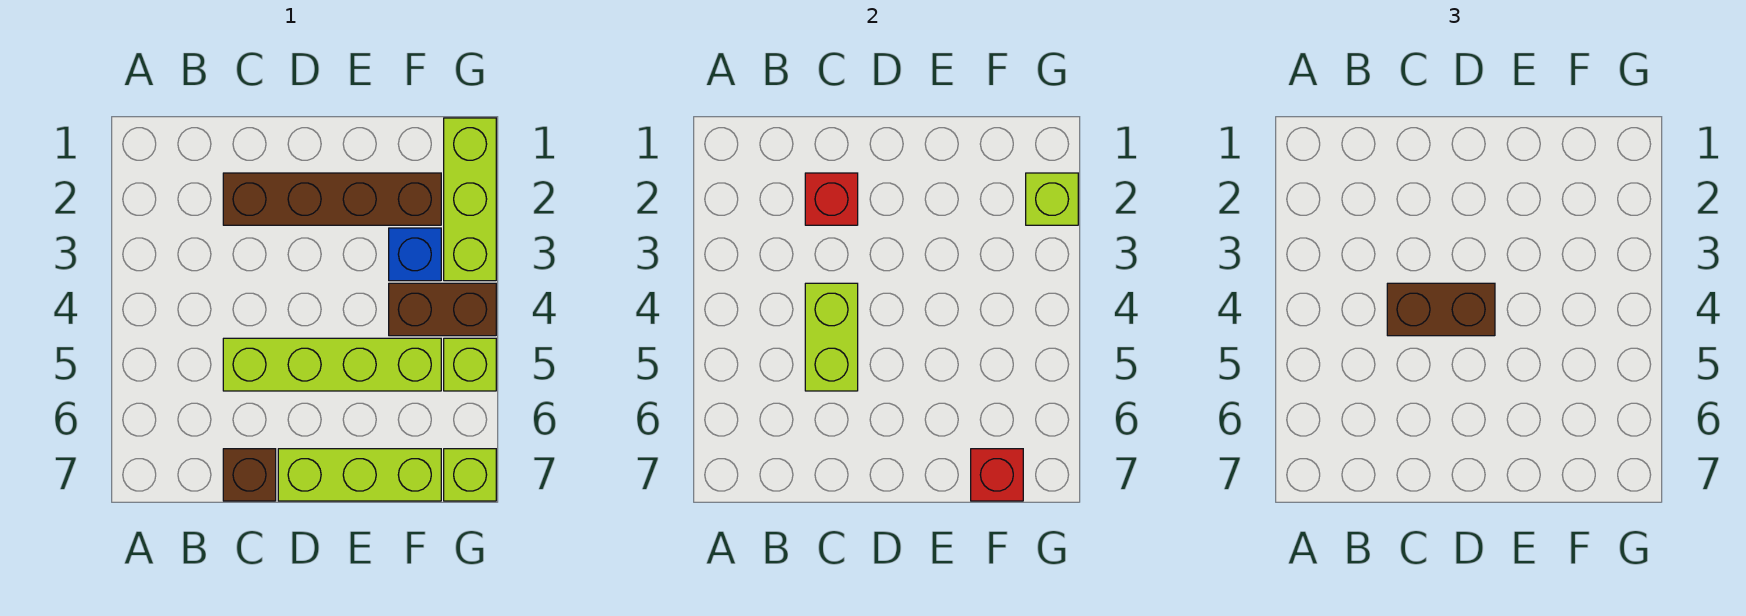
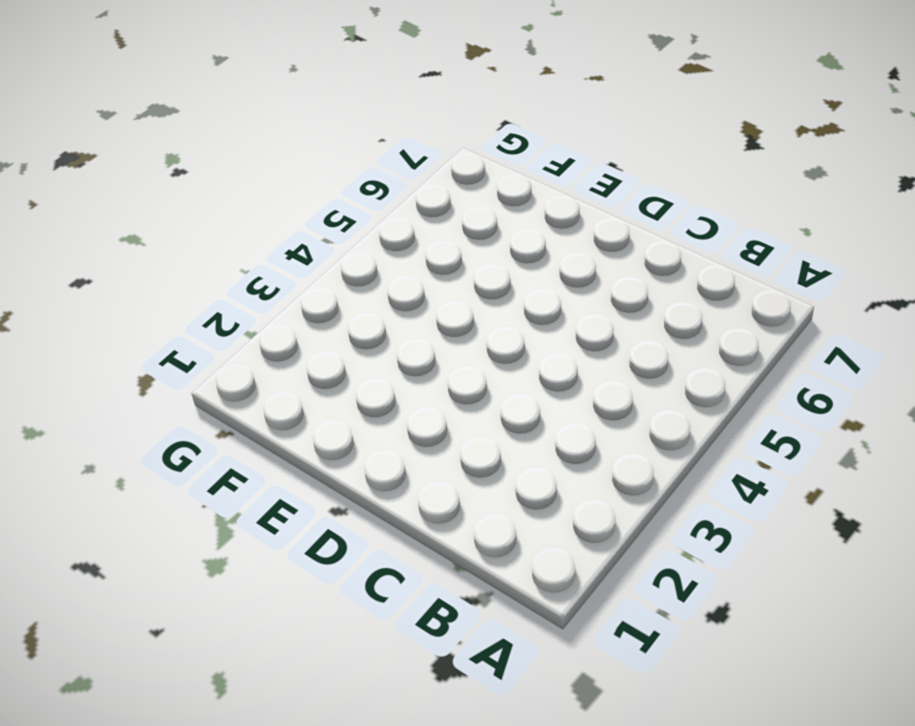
none -> brown 1x4 brick [223,173,441,225]
none -> lime 1x4 brick [223,338,441,391]
none -> brown 1x1 brick [223,449,276,501]

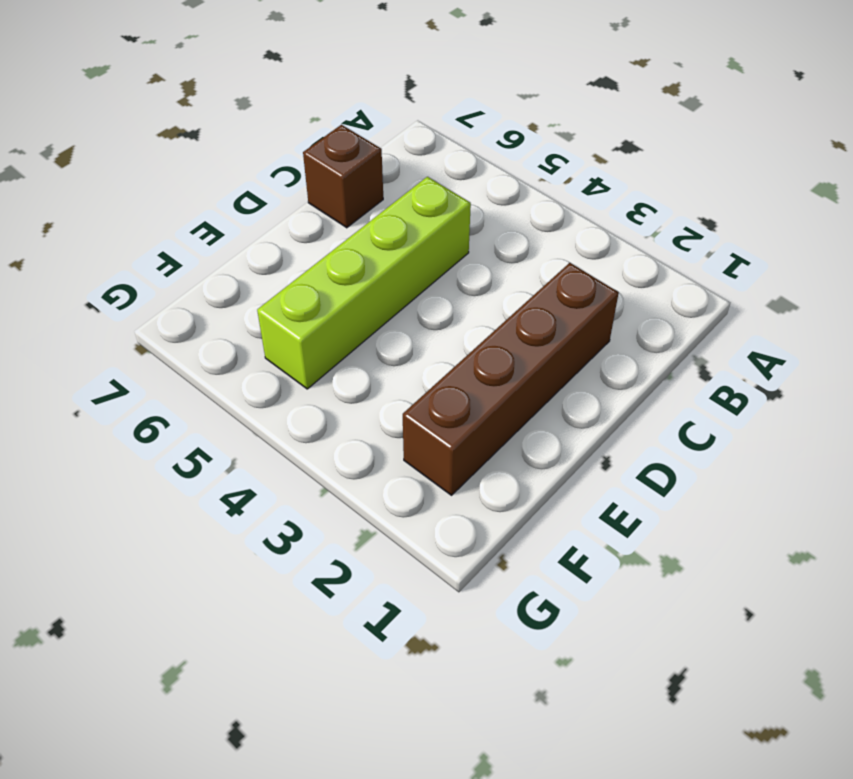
none -> lime 1x3 brick [278,449,441,501]
none -> blue 1x1 brick [389,228,441,281]
none -> brown 1x2 brick [389,283,496,336]

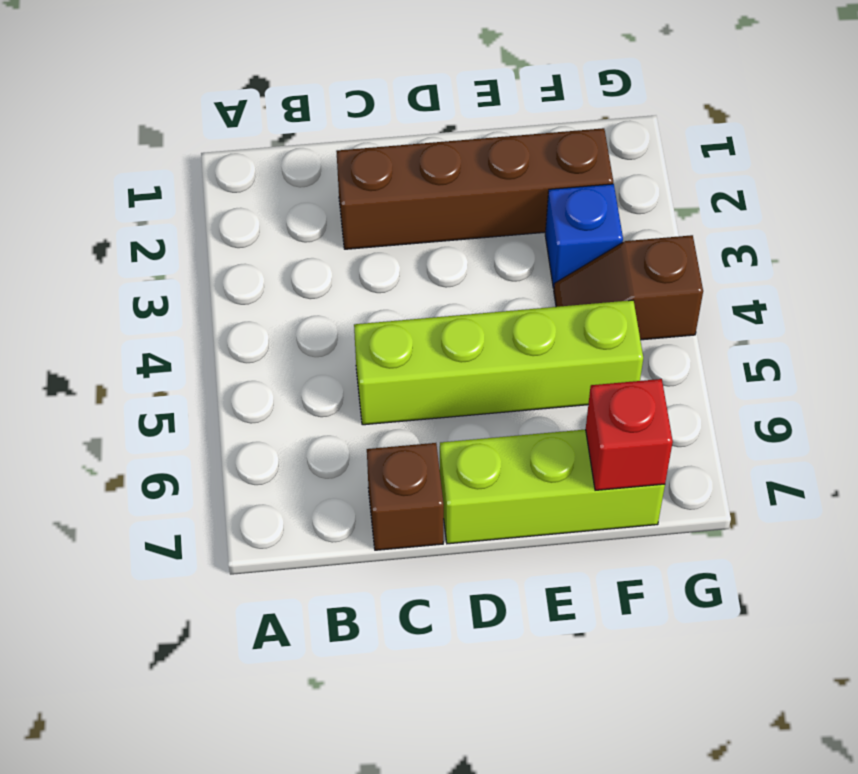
brown 1x2 slope [554,235,703,340] -> brown 1x2 brick [389,283,496,336]
none -> lime 1x3 brick [444,118,496,281]
none -> lime 1x1 brick [444,338,496,391]
none -> lime 1x1 brick [444,449,496,501]

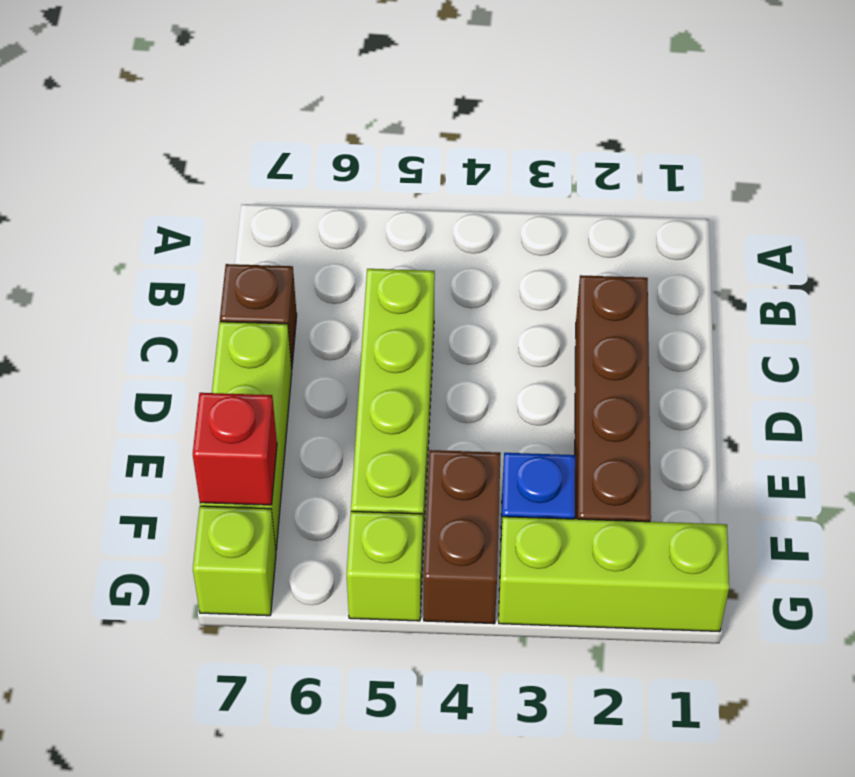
none -> red 1x1 brick [805,173,858,225]
none -> lime 1x2 brick [805,283,858,391]
none -> lime 1x1 brick [1026,173,1078,225]

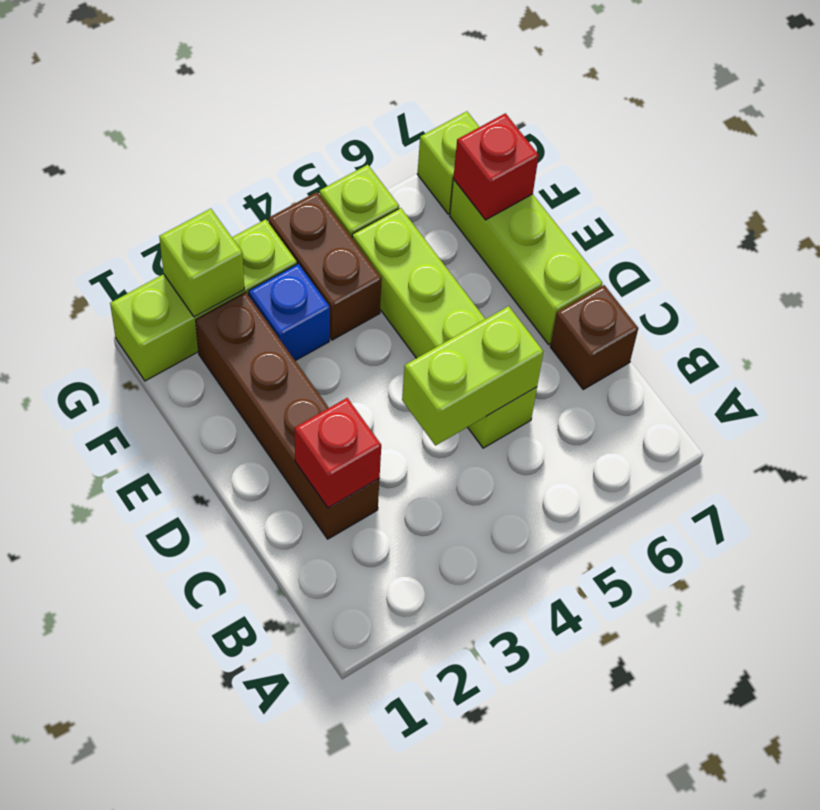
none -> brown 1x2 brick [1387,283,1495,336]

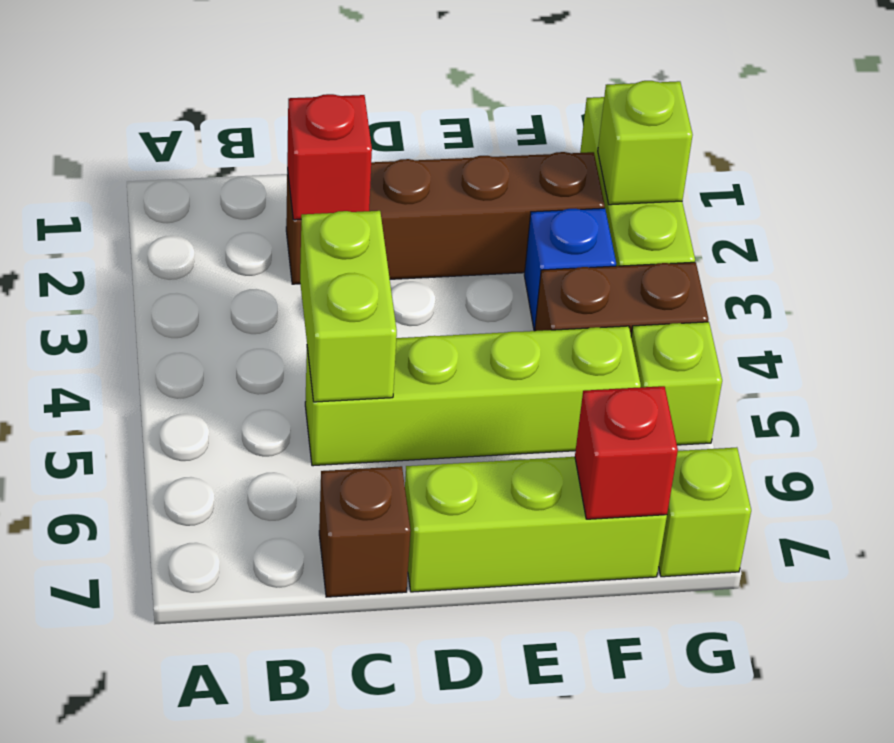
none -> brown 1x2 brick [1387,283,1495,336]

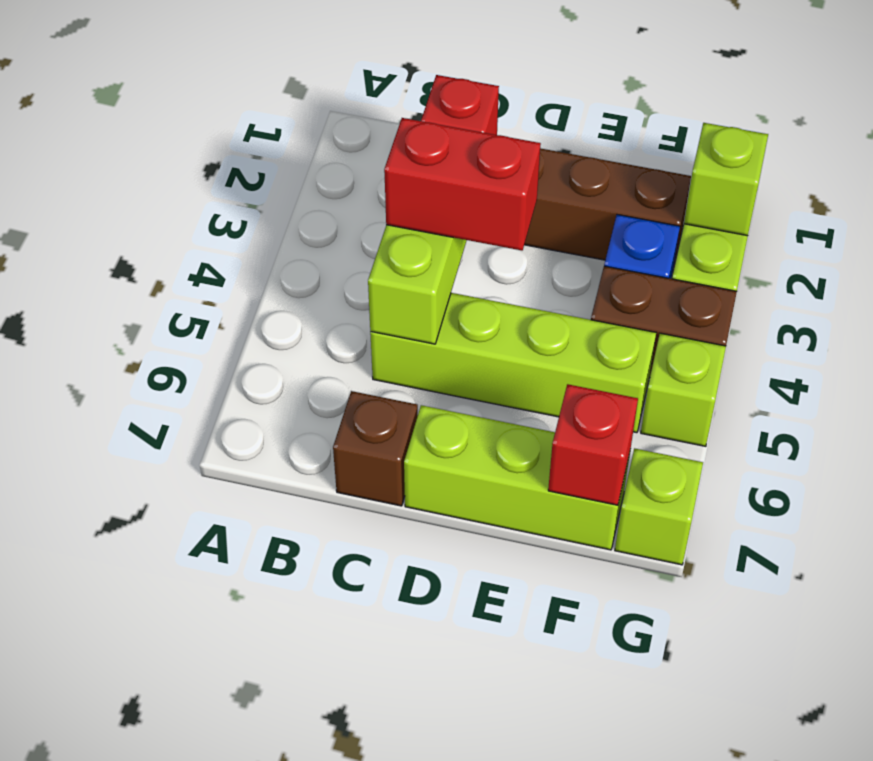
red 1x2 brick [384,118,541,251] -> brown 1x2 brick [1387,283,1495,336]

